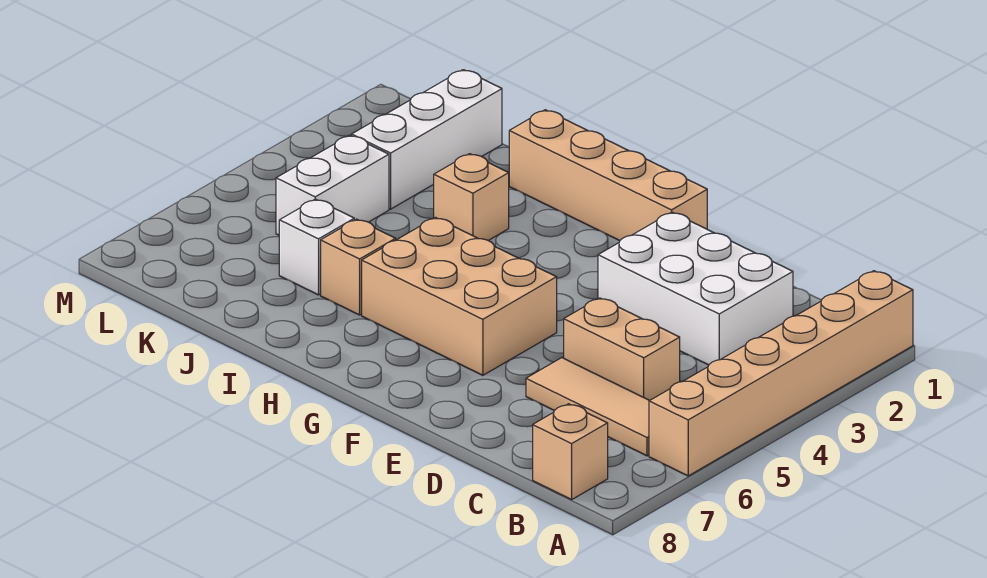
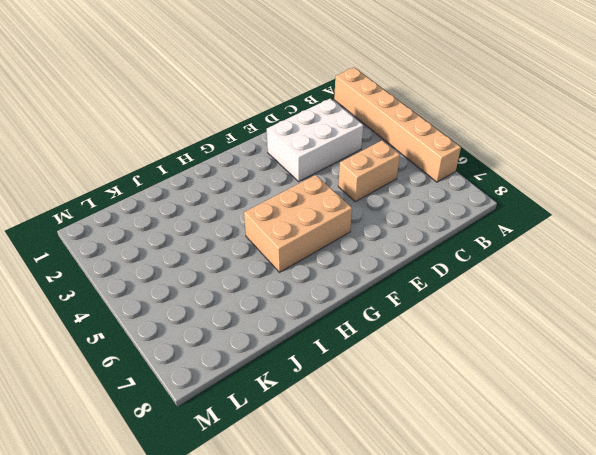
none -> tan 1x3 tile [526,358,649,456]
none -> tan 1x1 brick [533,404,608,500]
none -> tan 1x4 brick [509,110,707,241]

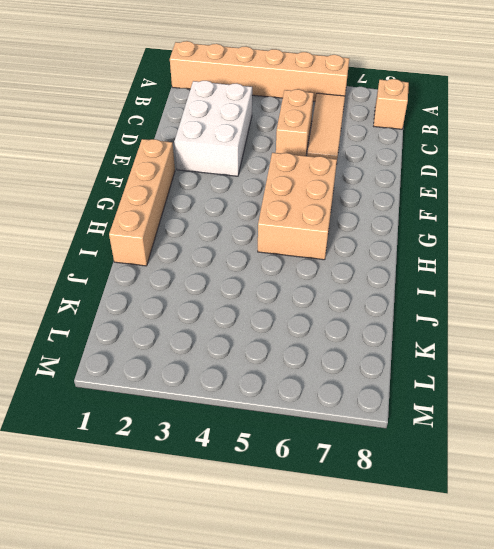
none -> tan 1x1 brick [434,154,509,241]
none -> tan 1x1 brick [321,219,396,315]
none -> white 1x1 brick [279,199,354,295]

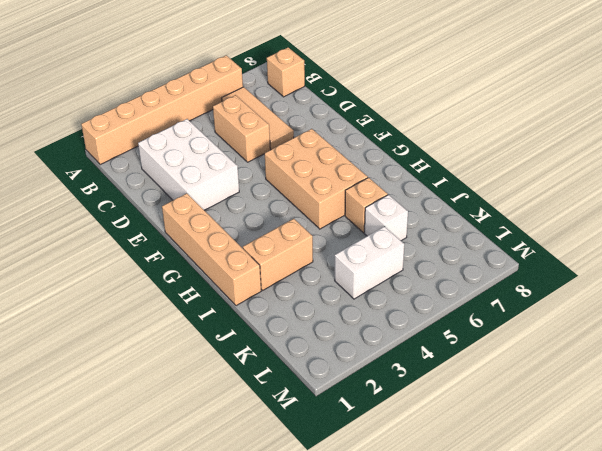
tan 1x2 brick [243,219,313,290] -> tan 1x1 brick [434,154,509,241]
none -> white 1x3 brick [352,70,502,209]

